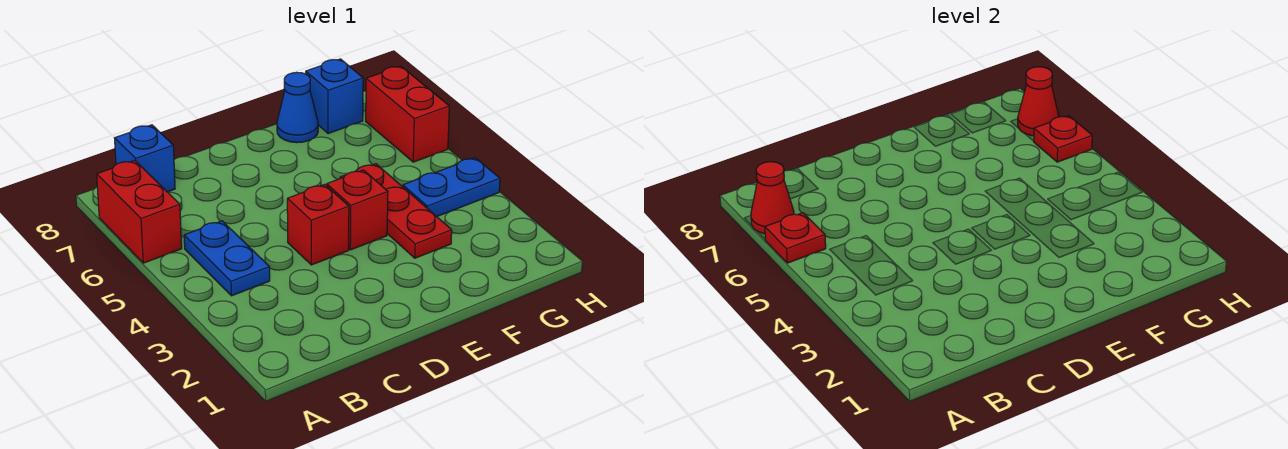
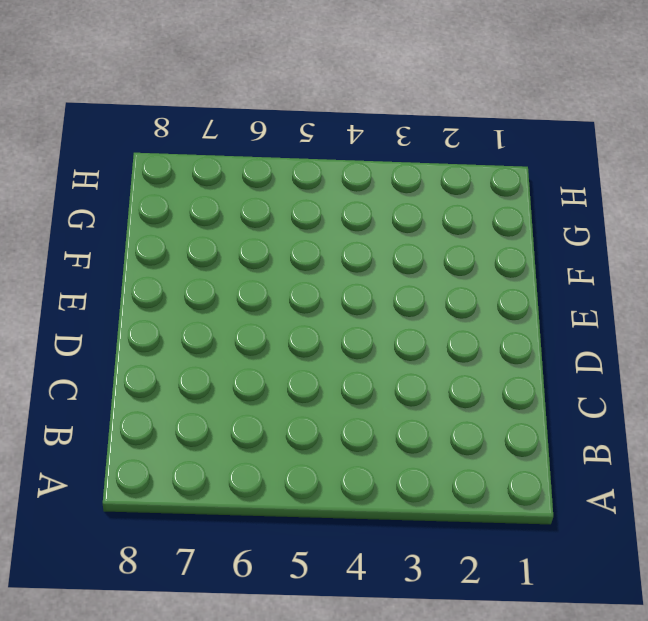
none -> red 1x2 brick [97,160,182,263]
none -> blue 1x2 plate [184,221,270,296]
none -> blue 1x1 brick [115,125,175,192]

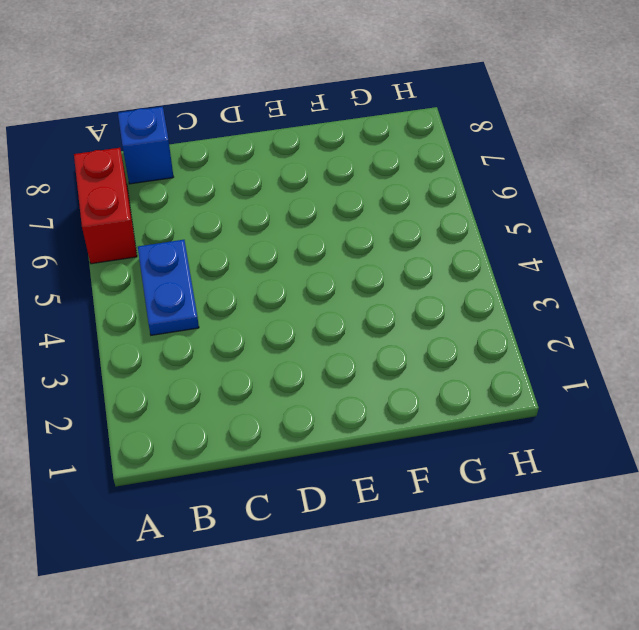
none -> red 1x1 brick [287,184,349,265]
none -> red 1x1 brick [327,170,388,250]
none -> red 1x3 plate [340,164,452,258]

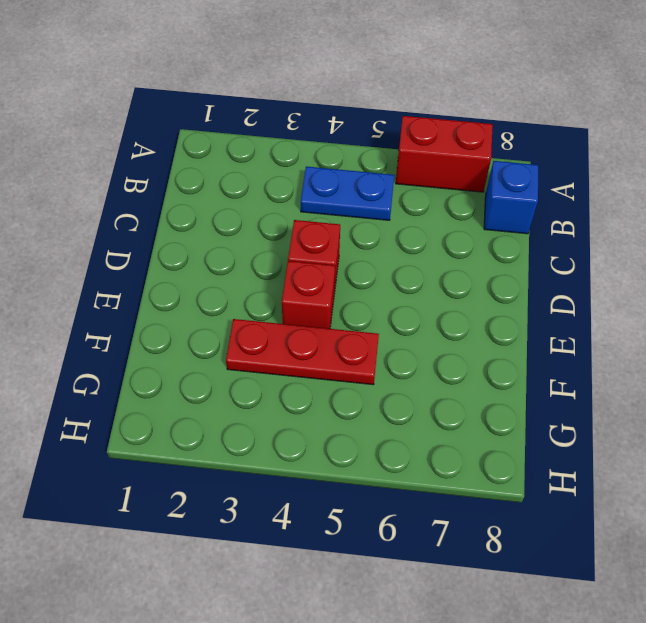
none -> blue 1x1 cone [277,72,318,143]
none -> blue 1x2 plate [403,158,500,216]
none -> blue 1x1 brick [306,59,363,134]

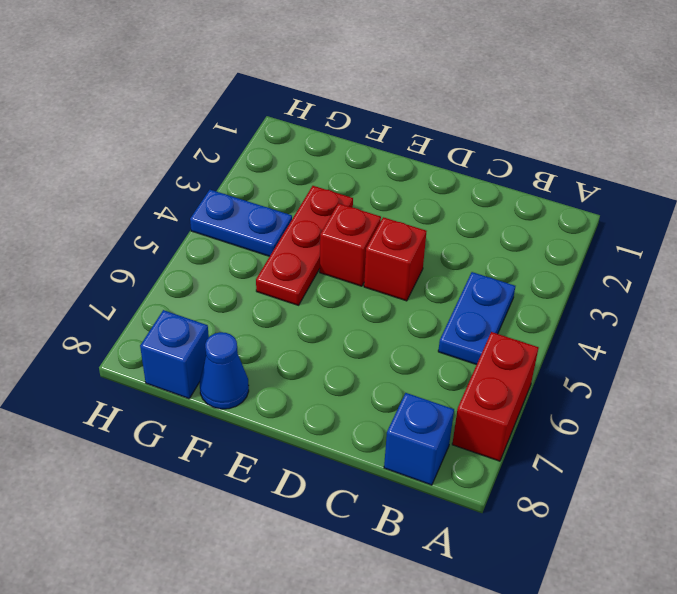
none -> red 1x2 brick [366,66,449,162]
none -> red 1x1 plate [765,213,826,263]
none -> red 1x1 cone [751,162,794,234]

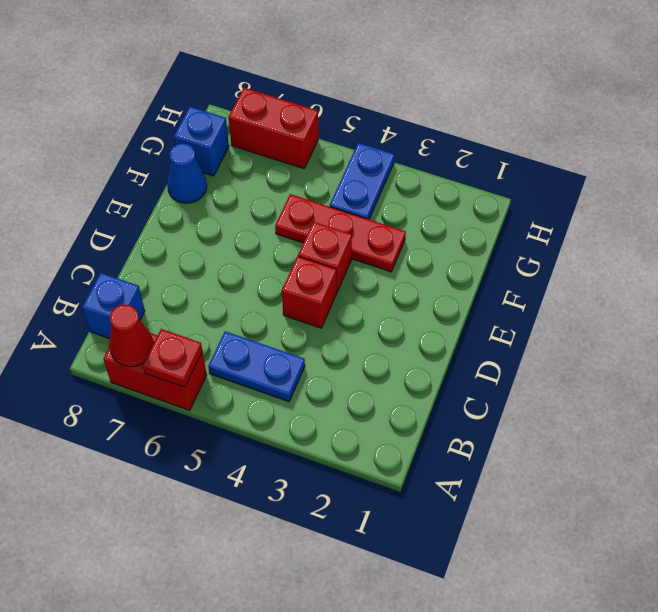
none -> red 1x1 plate [1034,116,1092,162]
none -> red 1x1 cone [1018,67,1059,136]

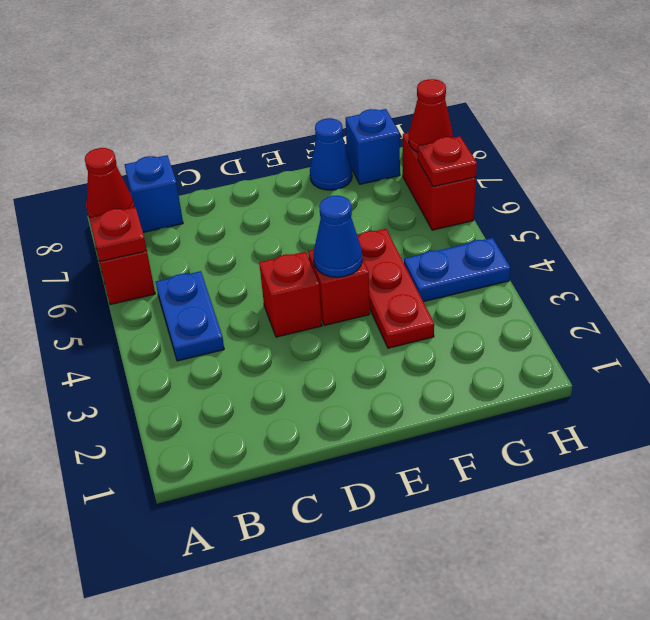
blue 1x1 cone [313,196,362,277] -> none

